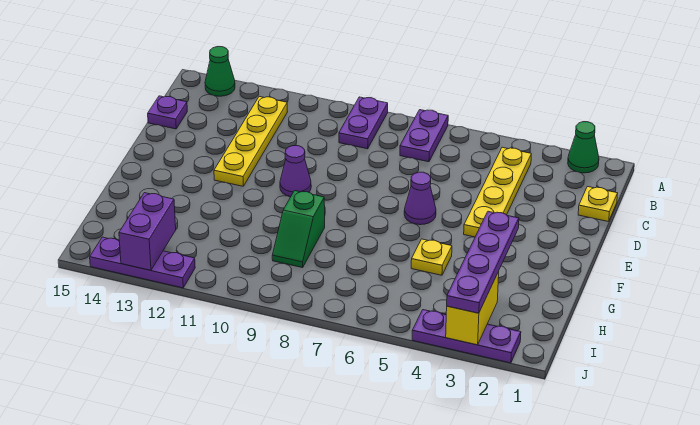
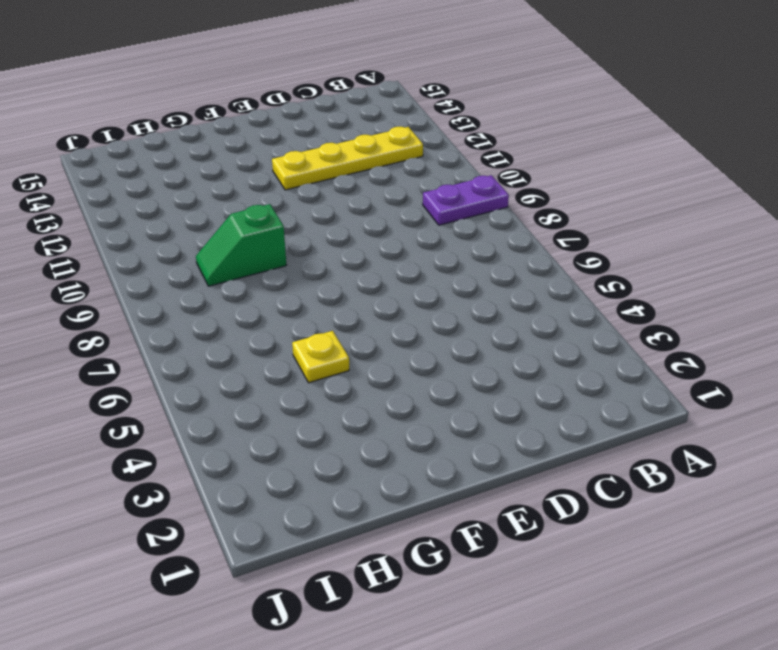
none -> green 1x1 cone [568,122,599,173]
none -> purple 1x2 plate [400,110,448,162]
none -> green 1x1 cone [205,47,235,96]

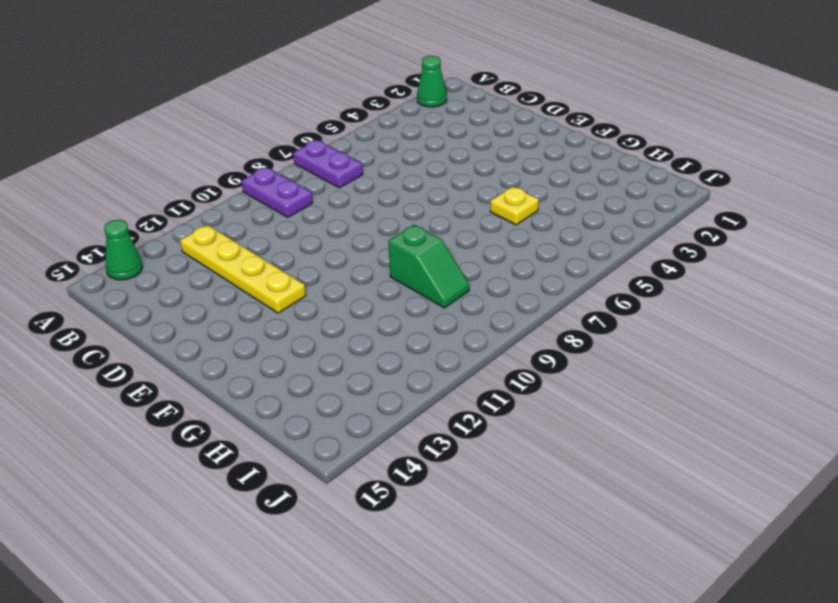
none -> yellow 1x4 plate [464,147,531,237]
none -> yellow 1x1 plate [578,187,618,222]
none -> purple 1x1 plate [148,96,187,129]

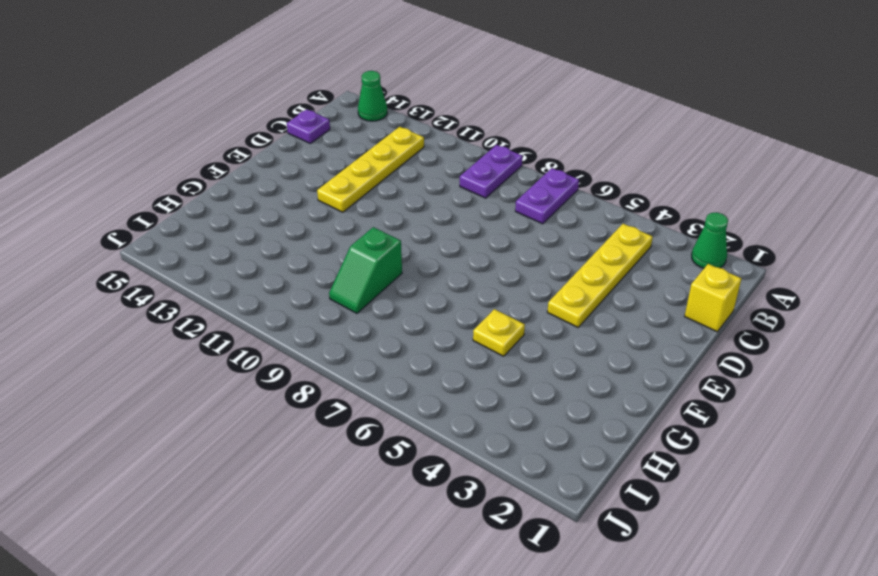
yellow 1x1 brick [685,264,742,332] -> yellow 1x1 plate [578,187,618,222]
none -> purple 1x1 cone [404,172,436,225]
none -> purple 1x1 cone [280,146,311,197]
none -> purple 1x3 plate [412,310,521,363]

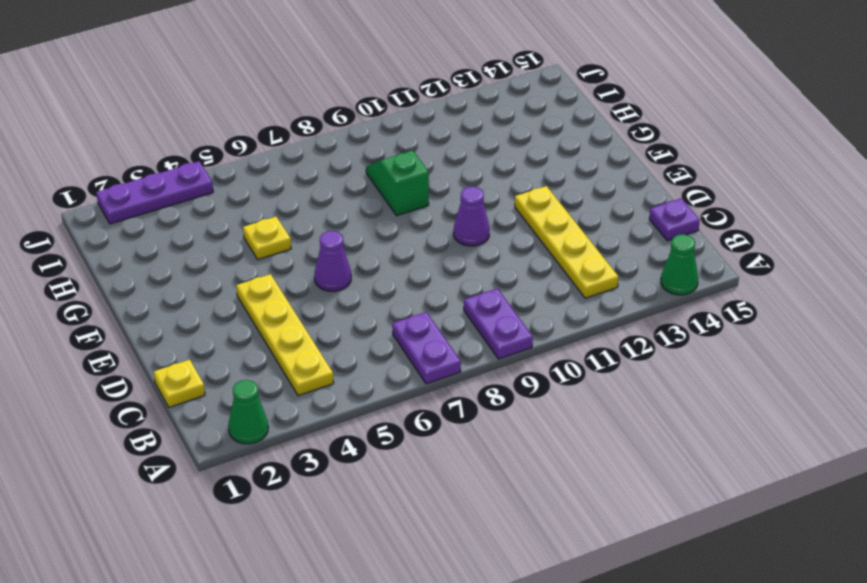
none -> purple 1x3 plate [90,237,195,288]
none -> yellow 1x2 brick [446,272,499,345]
none -> purple 1x2 brick [119,193,176,270]

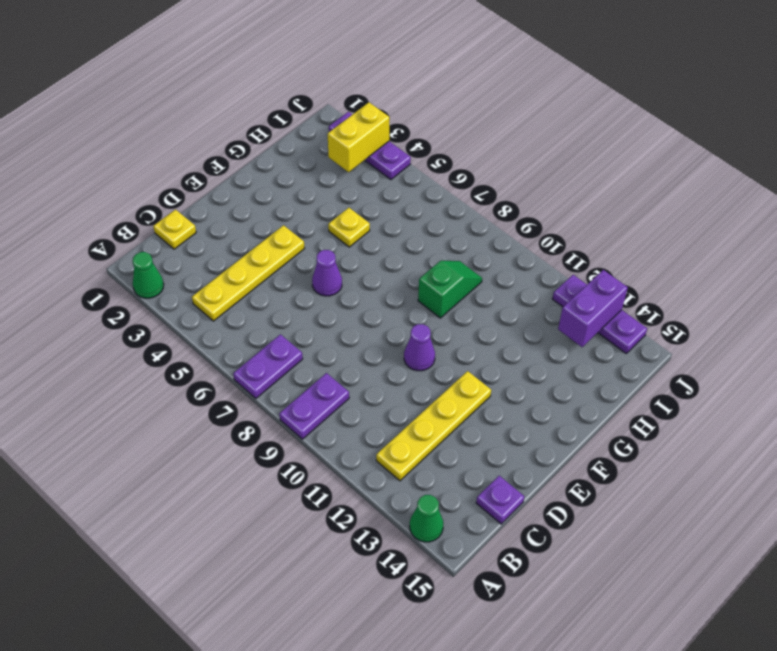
none -> purple 1x4 plate [447,211,519,313]

